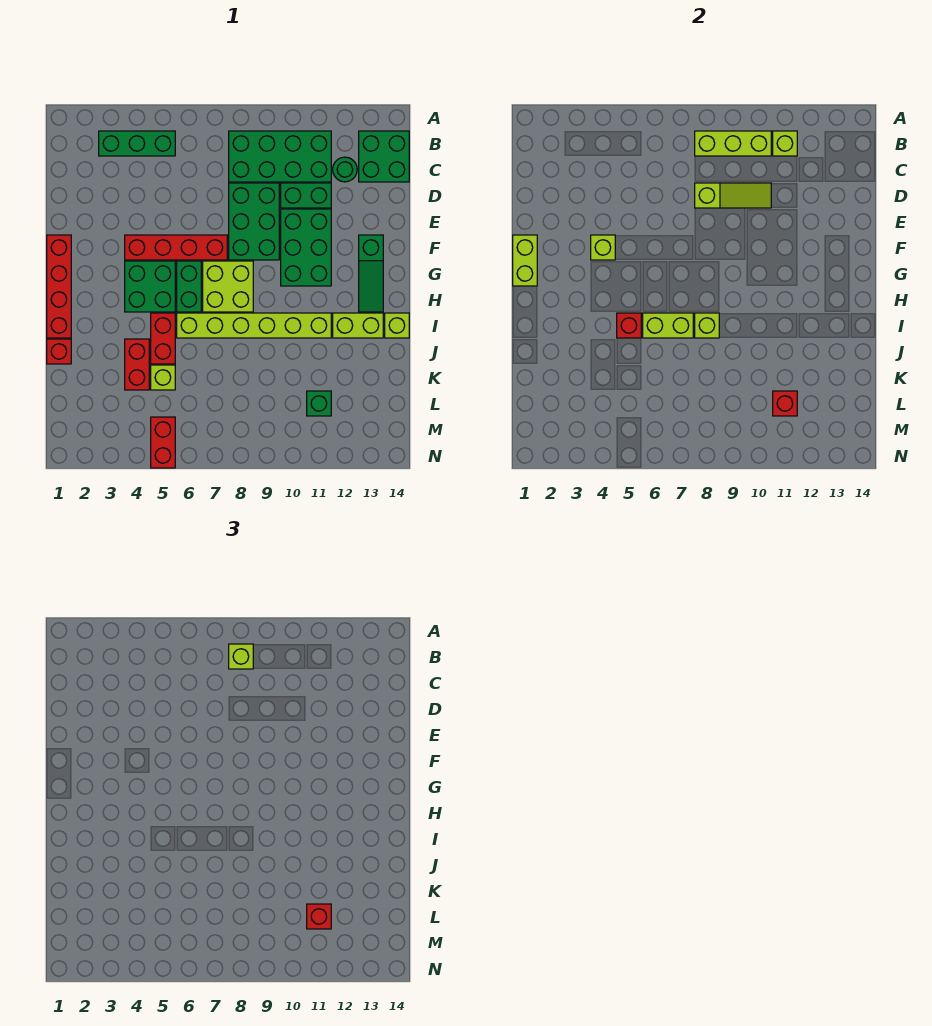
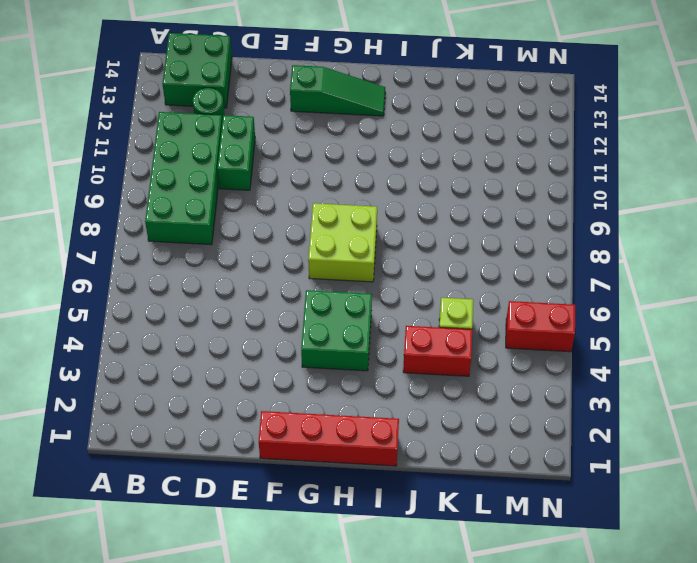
none -> green 1x3 brick [99,131,175,156]
none -> green 2x3 brick [229,183,279,260]
none -> green 2x3 brick [281,209,331,286]
none -> red 1x4 brick [125,235,227,260]

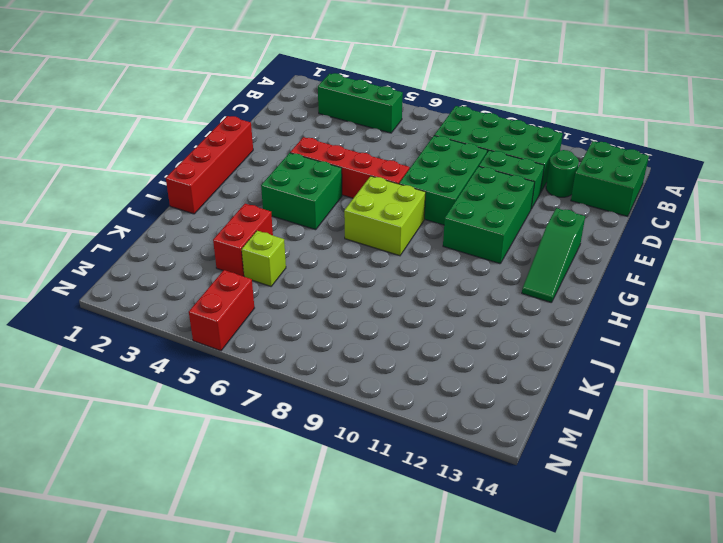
none -> green 1x2 brick [177,261,201,312]
none -> red 1x2 brick [151,313,175,364]
none -> lime 1x6 brick [177,313,331,338]
none -> lime 1x2 brick [333,313,383,338]

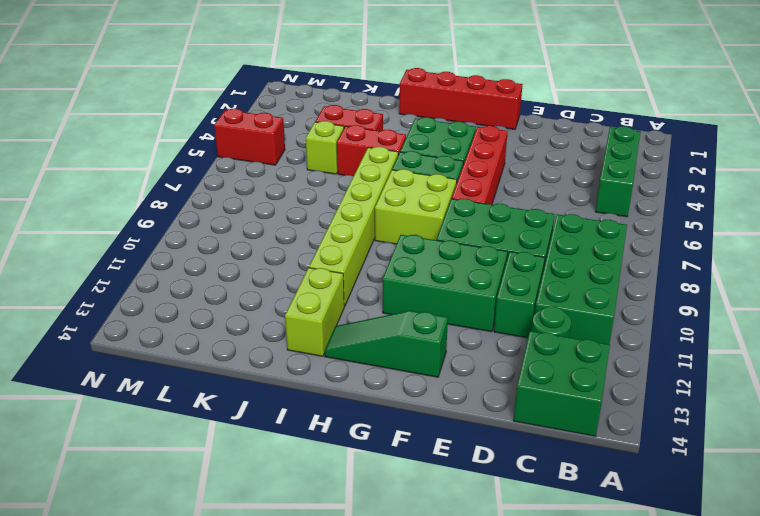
none -> lime 1x1 brick [385,313,409,338]
none -> red 1x1 brick [47,339,71,364]
none -> green 1x1 brick [307,391,331,416]
none -> lime 1x3 brick [695,131,771,156]

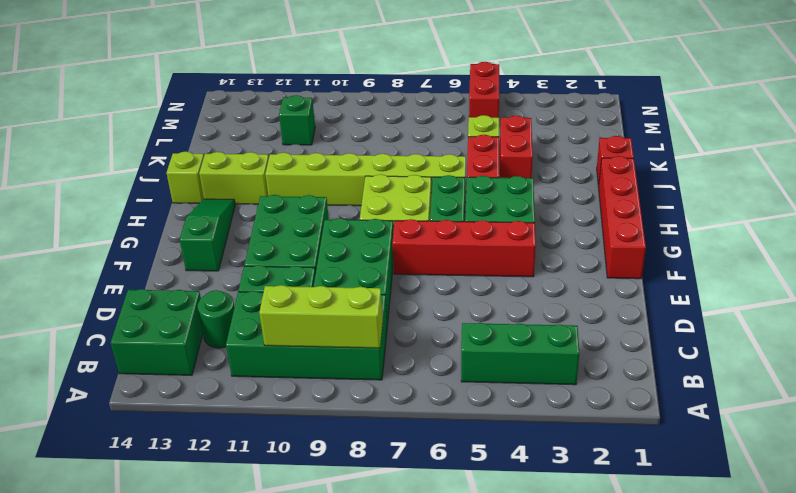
none -> lime 1x1 brick [773,131,797,156]
none -> lime 1x3 slope [695,183,771,208]
none -> lime 1x2 brick [513,235,537,286]
none -> lime 1x1 brick [591,235,615,260]

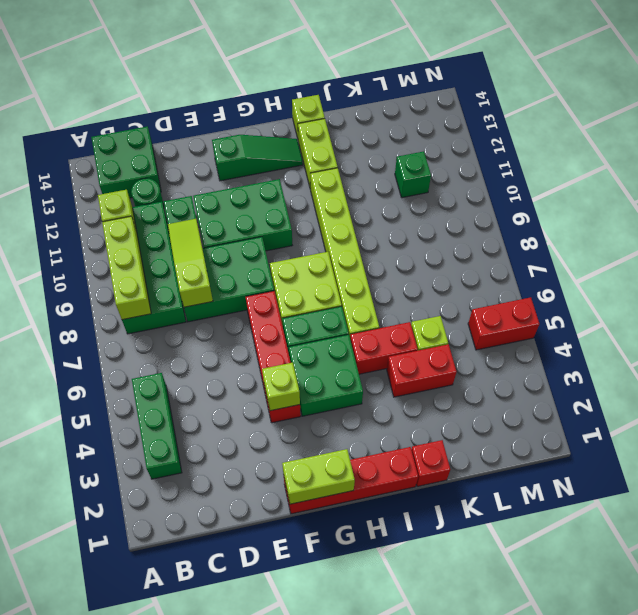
none -> red 1x1 brick [617,313,641,338]
none -> lime 1x2 brick [643,313,693,338]
none -> lime 1x1 brick [695,313,719,338]
none -> red 1x1 brick [773,391,797,416]

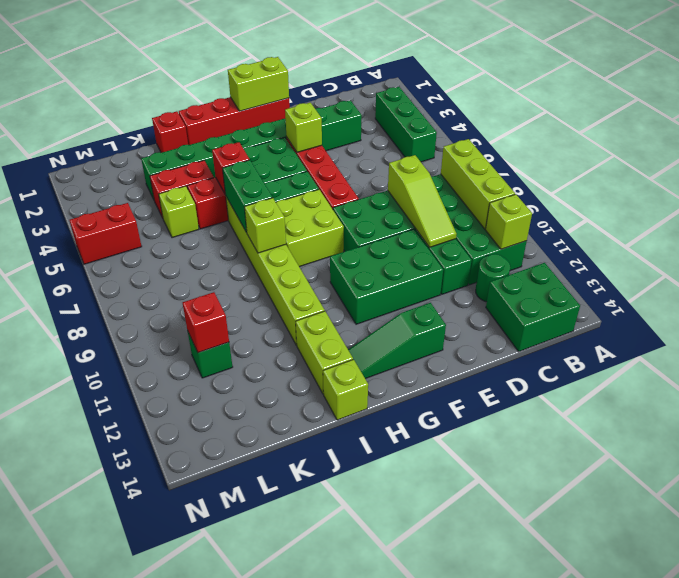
green 1x8 brick [141,100,362,199] -> none
green 1x2 brick [223,160,272,233] -> lime 1x2 brick [643,313,693,338]
none -> lime 1x1 brick [229,644,253,669]
none -> red 1x1 brick [307,904,331,929]

